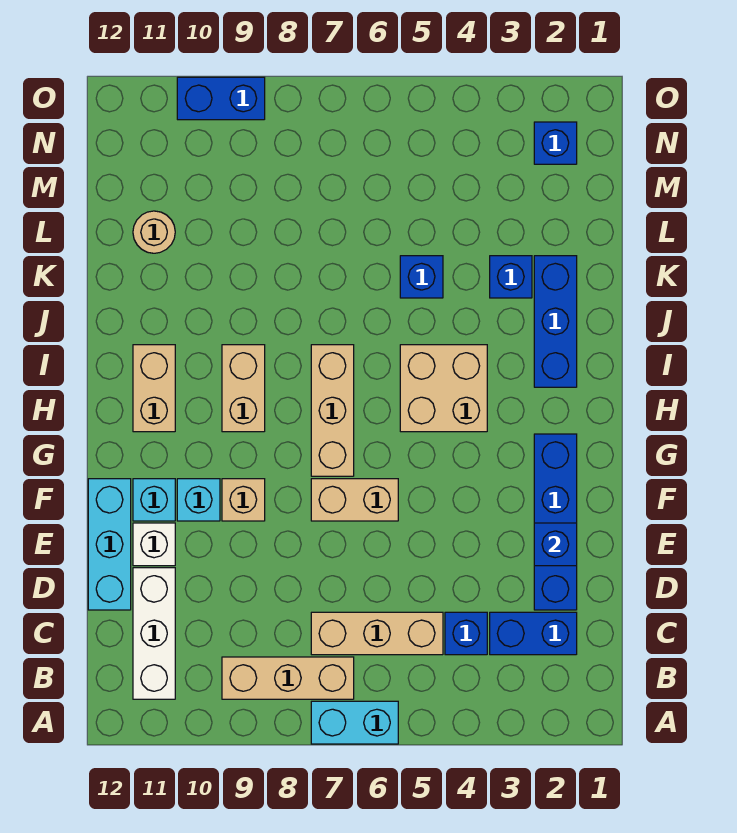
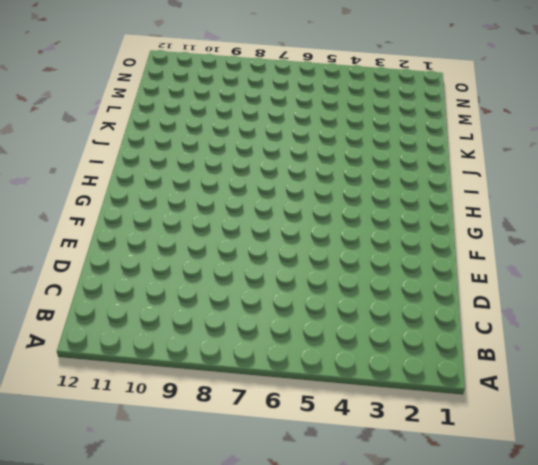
none -> cyan 1x2 brick [311,701,398,744]
none -> tan 1x3 brick [222,657,354,699]
none -> white 1x3 brick [133,568,175,699]

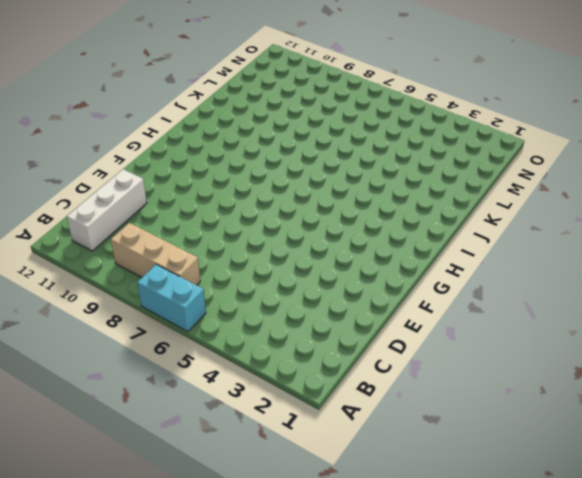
none -> blue 1x2 brick [490,612,577,655]
none -> blue 1x1 brick [445,612,487,655]
none -> tan 1x3 brick [311,612,443,655]

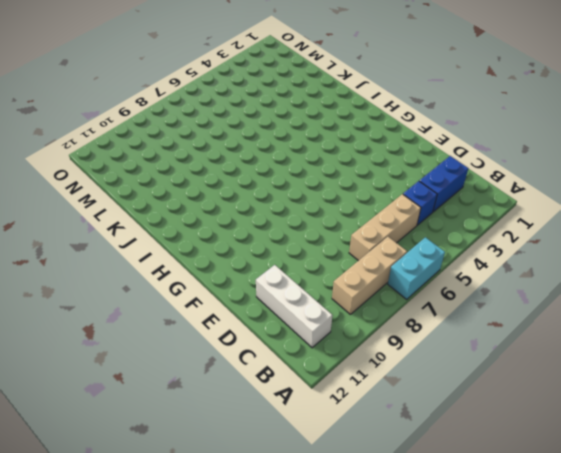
none -> blue 1x4 brick [534,434,577,610]
none -> cyan 1x3 brick [88,479,131,610]
none -> white 1x1 brick [133,523,175,566]

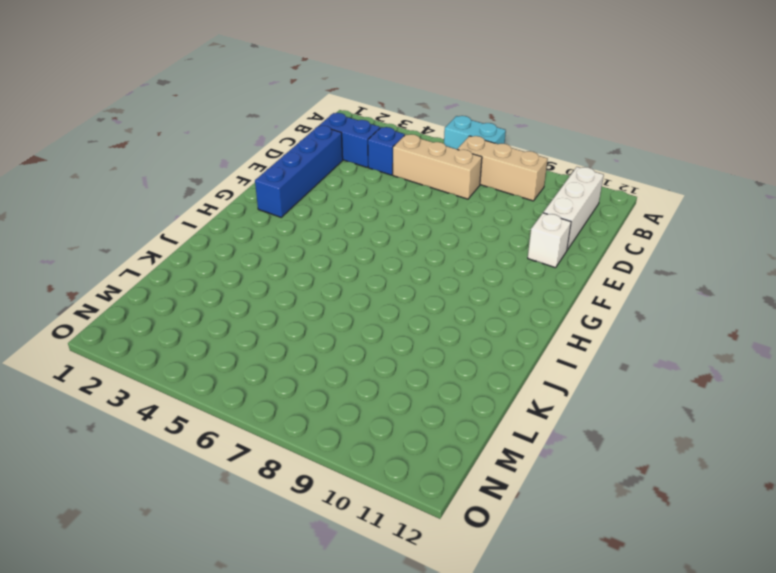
none -> cyan 1x3 brick [88,479,131,610]
none -> tan 1x2 brick [311,479,398,521]
none -> tan 1x1 brick [222,479,265,521]

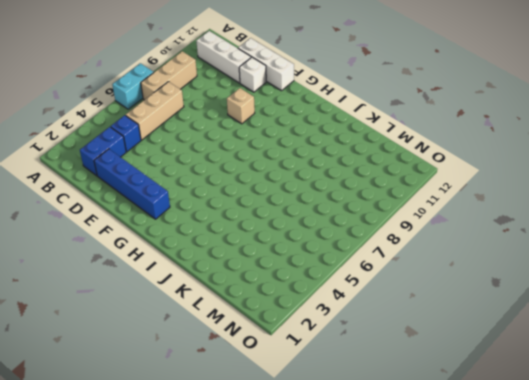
white 1x3 brick [238,38,294,91] -> cyan 1x3 brick [88,479,131,610]
none -> tan 1x2 brick [311,479,398,521]
none -> cyan 1x1 brick [177,479,220,521]
none -> cyan 1x1 brick [133,479,175,521]

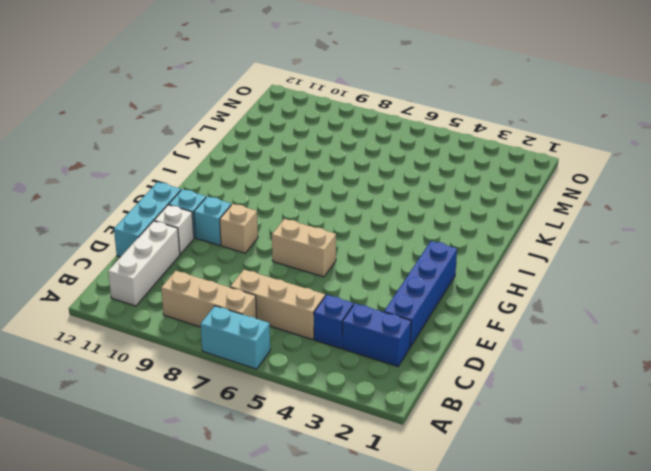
none -> tan 1x3 brick [311,345,354,476]
none -> tan 2x2 brick [400,345,487,432]
none -> tan 1x2 brick [222,345,265,432]

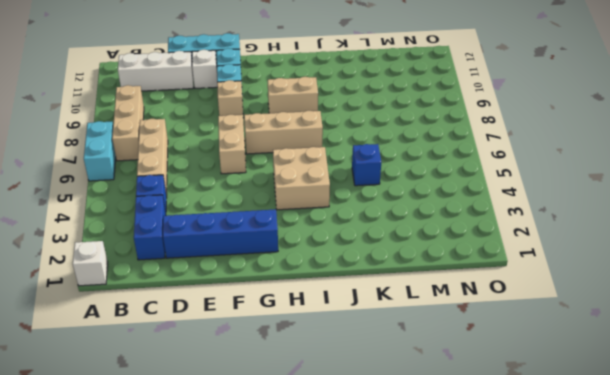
white 1x1 brick [73,241,108,286] -> none
none -> tan 1x2 brick [133,345,175,432]
none -> blue 1x3 brick [534,256,577,387]
none -> blue 1x1 brick [490,256,532,298]

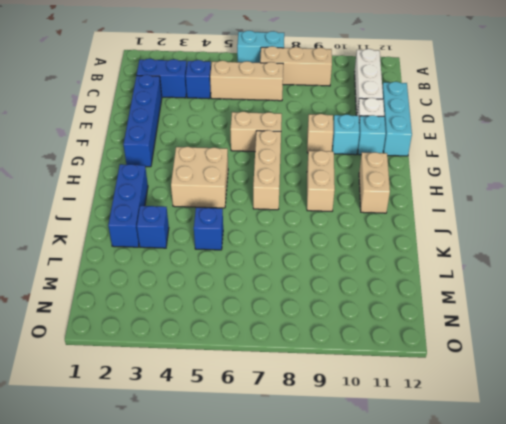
none -> tan 1x1 round brick [133,211,175,253]
none -> blue 1x1 brick [534,122,577,164]
none -> blue 1x2 brick [177,77,265,120]

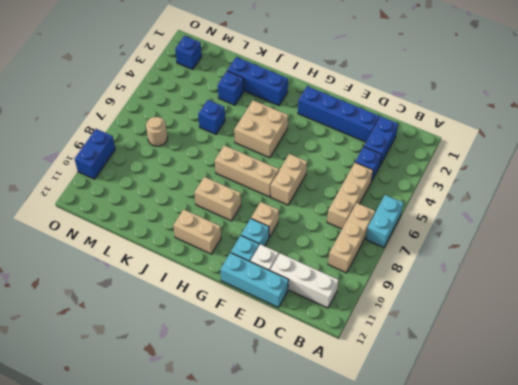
tan 1x1 round brick [146,117,167,146] -> tan 1x1 round brick moved to [133,211,175,253]
none -> blue 1x1 brick [534,523,577,566]

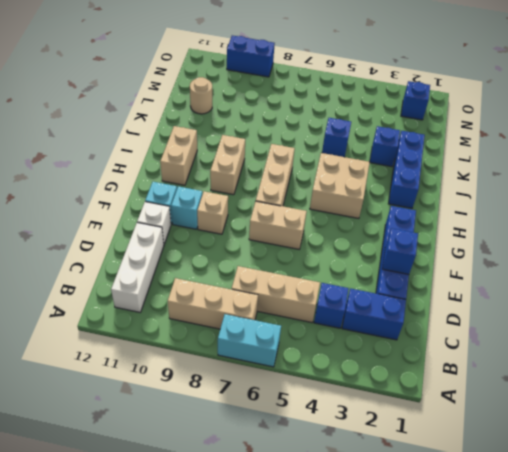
none -> cyan 1x3 brick [88,479,131,610]

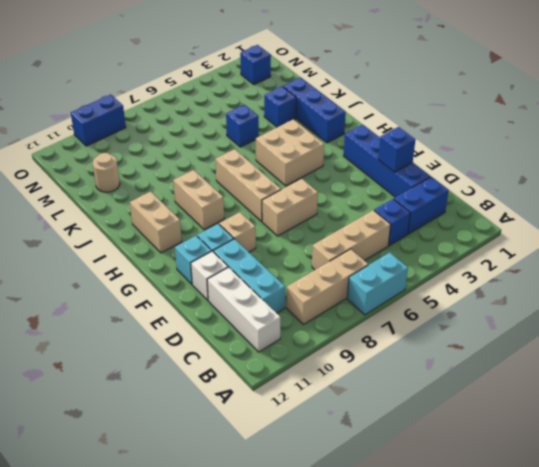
cyan 1x3 brick [213,239,285,313] -> cyan 1x3 brick moved to [88,479,131,610]

